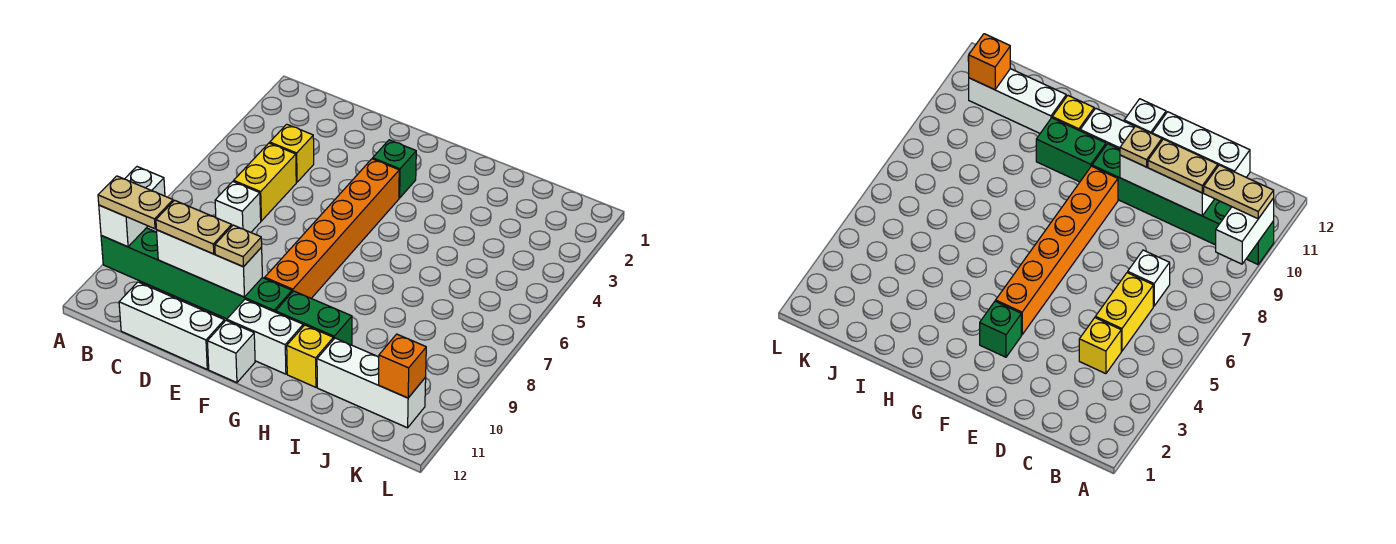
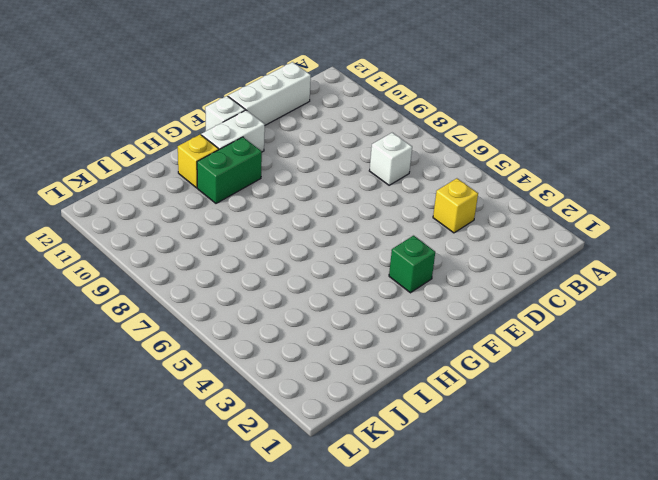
none -> green 1x6 brick [101,228,292,319]
none -> yellow 1x2 brick [234,143,296,221]
none -> orange 1x6 brick [265,159,399,298]

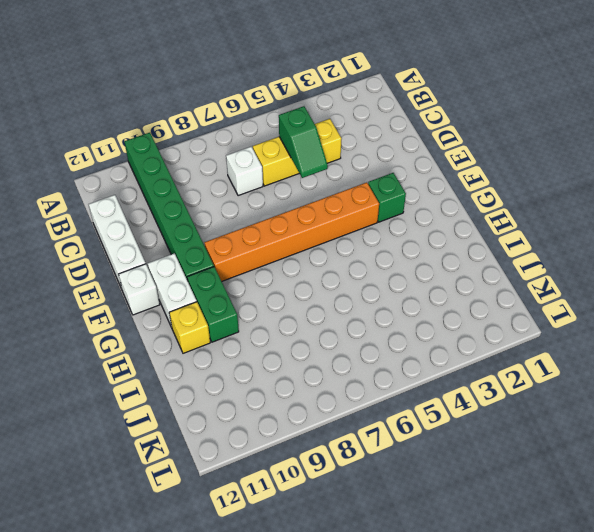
green 1x2 slope [279,106,328,178] -> none
none -> white 1x3 brick [317,338,426,428]
none -> white 1x2 brick [99,167,165,247]
none -> white 1x3 brick [157,230,262,297]

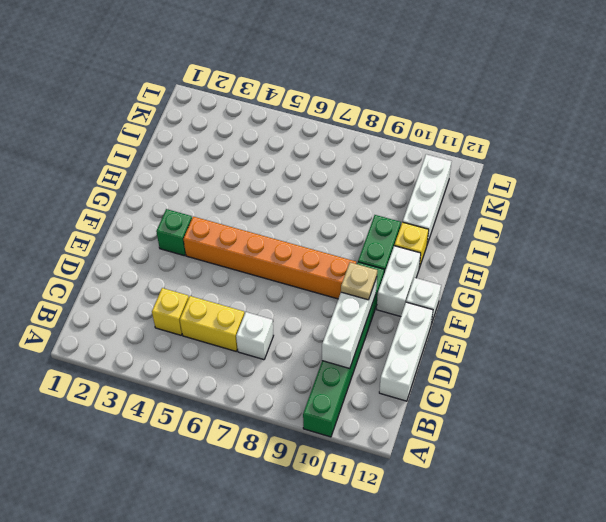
none -> white 1x2 brick [99,167,165,247]
none -> orange 1x1 brick [379,334,426,398]
none -> tan 1x2 plate [98,176,173,229]

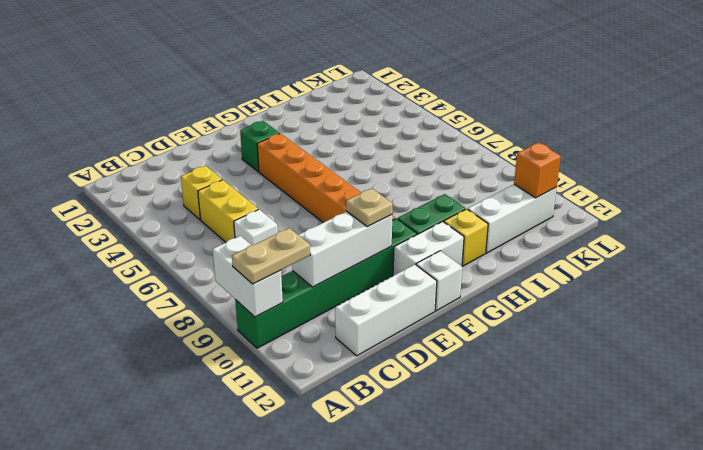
none -> tan 1x2 plate [156,200,232,254]

